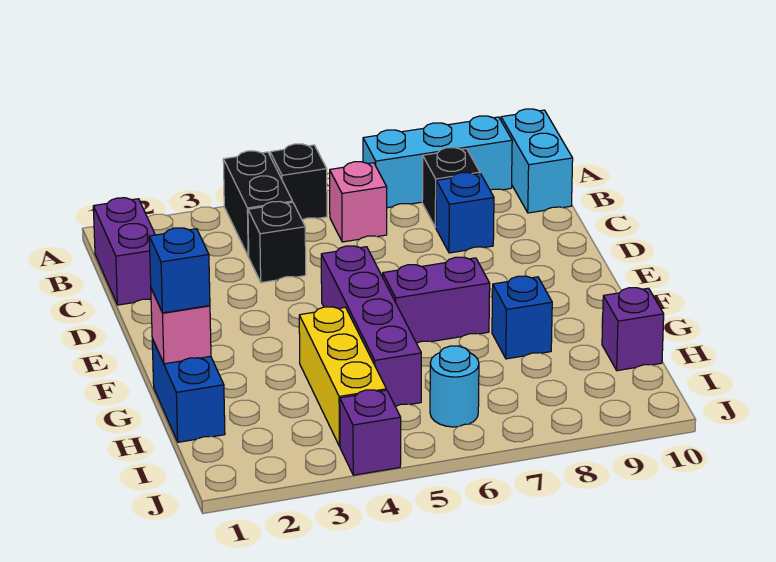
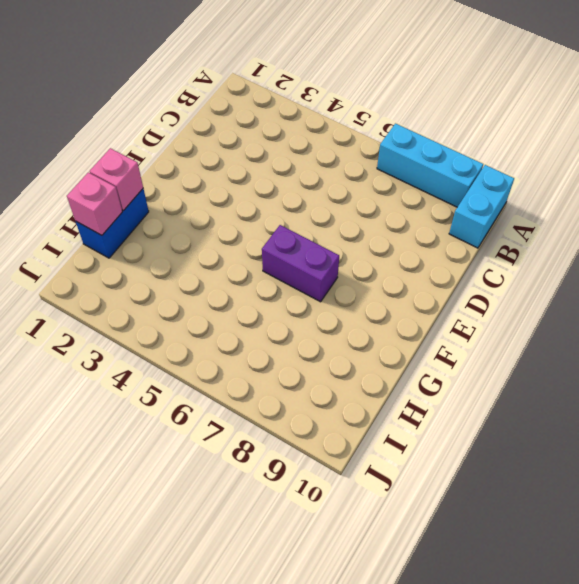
pink 1x1 brick [67,172,122,235] -> pink 1x1 brick moved to [330,162,387,242]
none -> black 1x2 brick [223,151,292,256]
none -> black 1x1 brick [270,144,327,220]
none -> purple 1x2 brick [93,198,155,305]

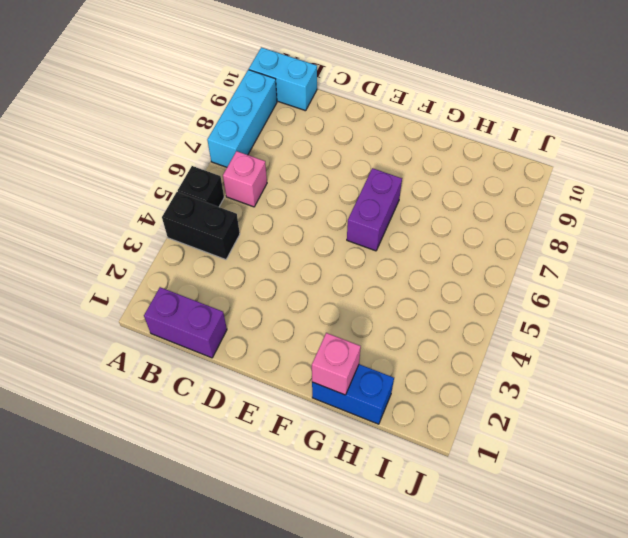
none -> black 1x1 brick [422,148,480,227]
none -> black 1x1 brick [248,201,306,283]
none -> blue 1x1 brick [436,173,494,253]

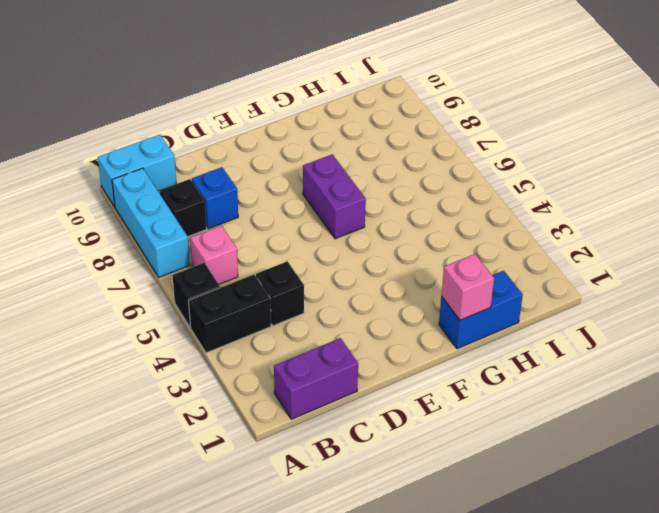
none -> purple 1x4 brick [321,246,421,406]
none -> yellow 1x3 brick [299,307,386,446]
none -> blue 1x1 brick [492,276,552,359]

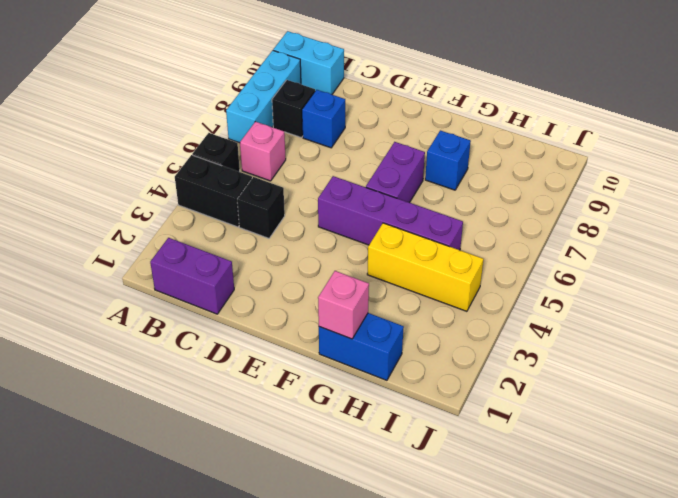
none -> purple 1x1 brick [602,288,664,371]
none -> cyan 1x1 round brick [430,346,479,427]
none -> purple 1x1 brick [340,390,401,475]

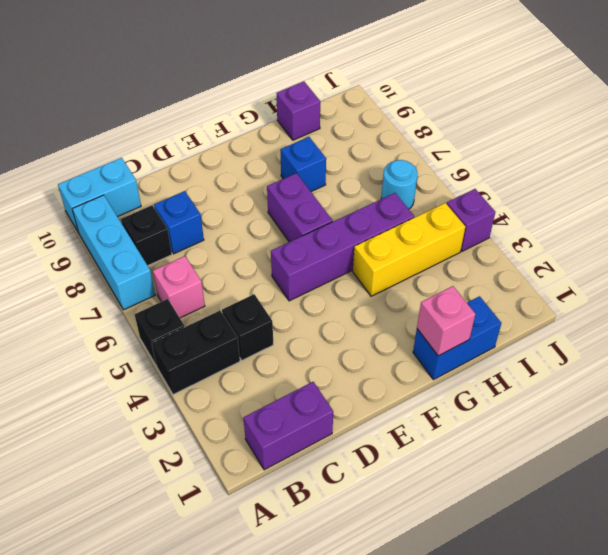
none -> blue 1x1 brick [149,228,210,313]

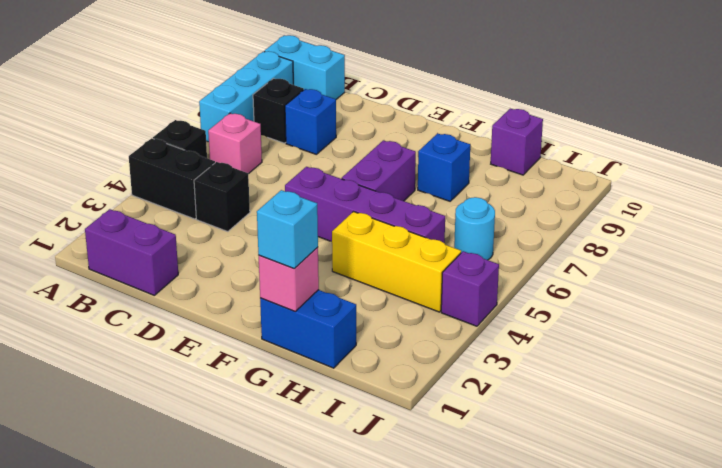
cyan 1x1 brick [257,190,318,269] -> blue 1x1 brick [149,228,210,313]

